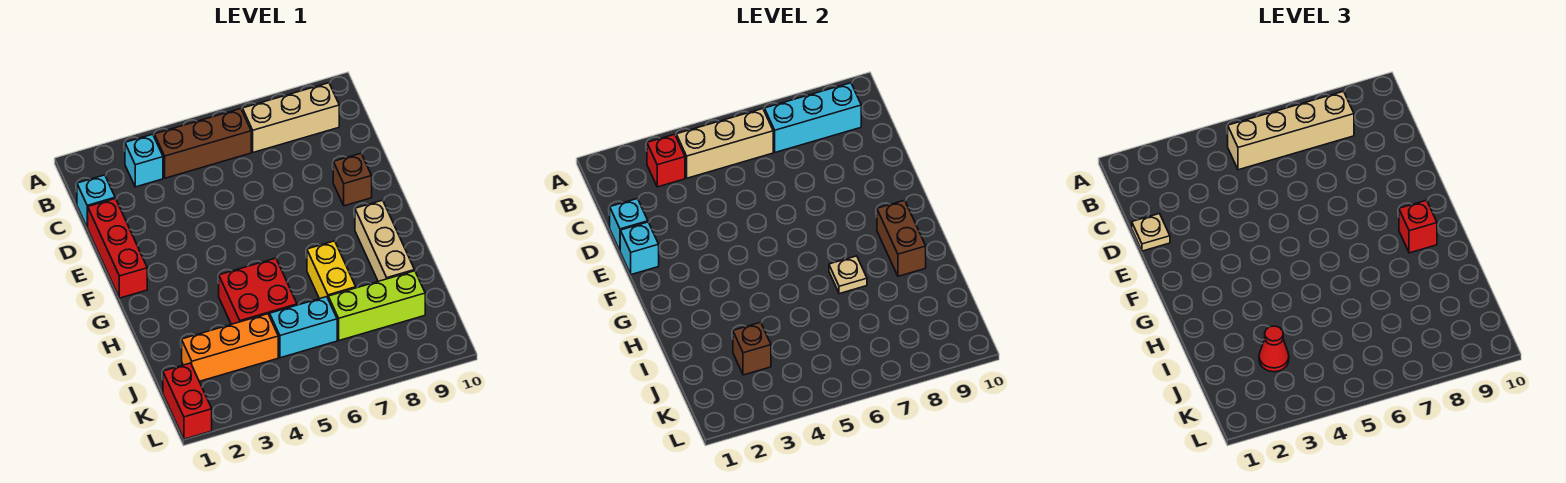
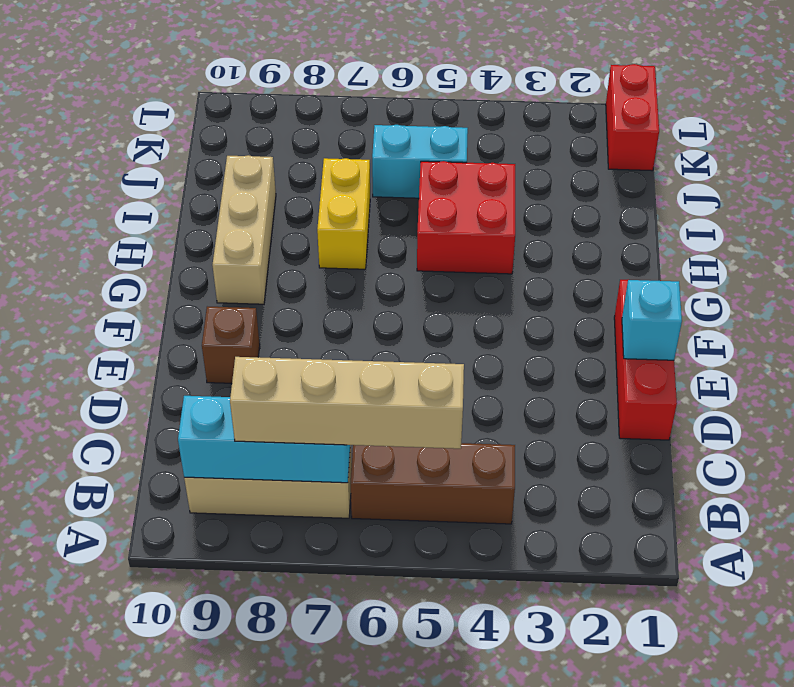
none -> cyan 1x1 brick [125,134,163,187]
none -> cyan 1x1 brick [77,175,115,227]
none -> orange 1x3 brick [182,314,278,381]

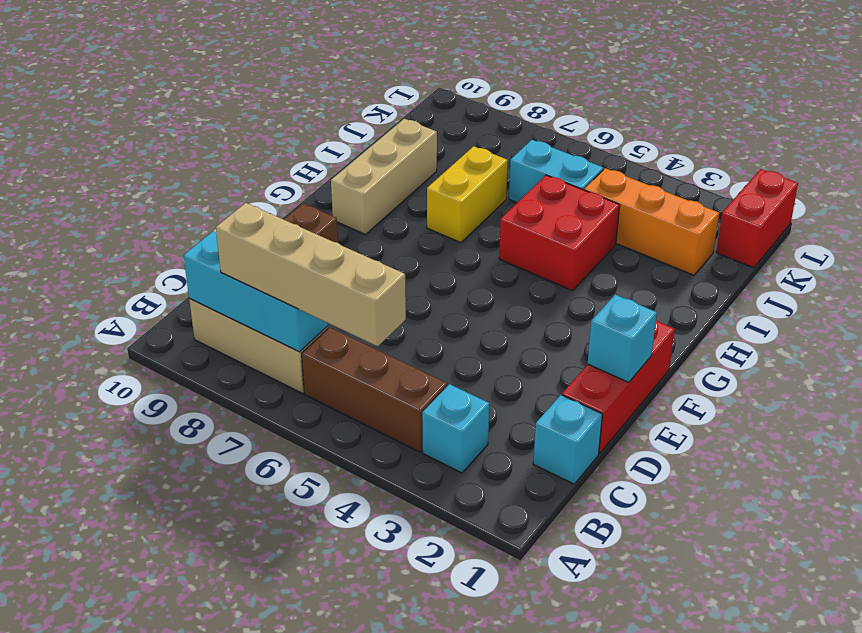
none -> lime 1x3 brick [328,271,425,340]
none -> red 1x1 brick [647,134,685,187]
none -> tan 1x3 brick [676,109,773,178]

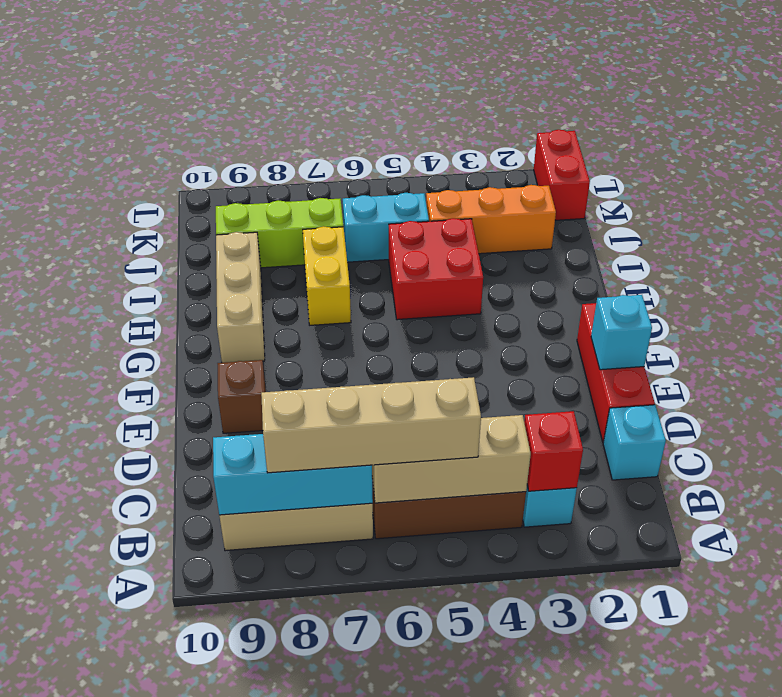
none -> cyan 1x1 brick [610,199,648,250]
none -> brown 1x2 brick [877,200,926,276]
none -> tan 1x1 plate [829,256,867,294]

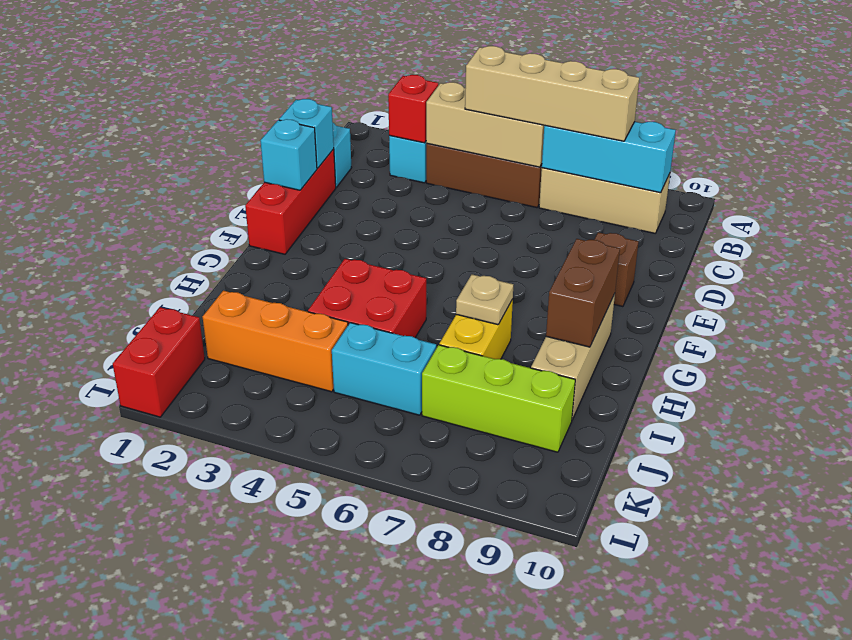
none -> brown 1x1 brick [733,322,771,375]
none -> tan 1x1 plate [1132,214,1170,251]
none -> red 1x1 brick [1399,200,1437,253]

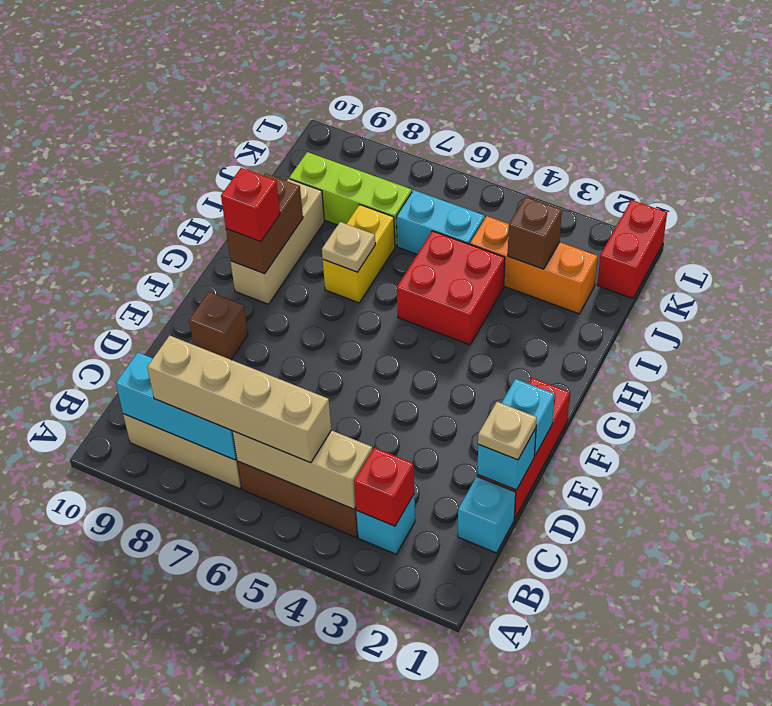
none -> red 1x1 cone [1259,326,1289,372]

